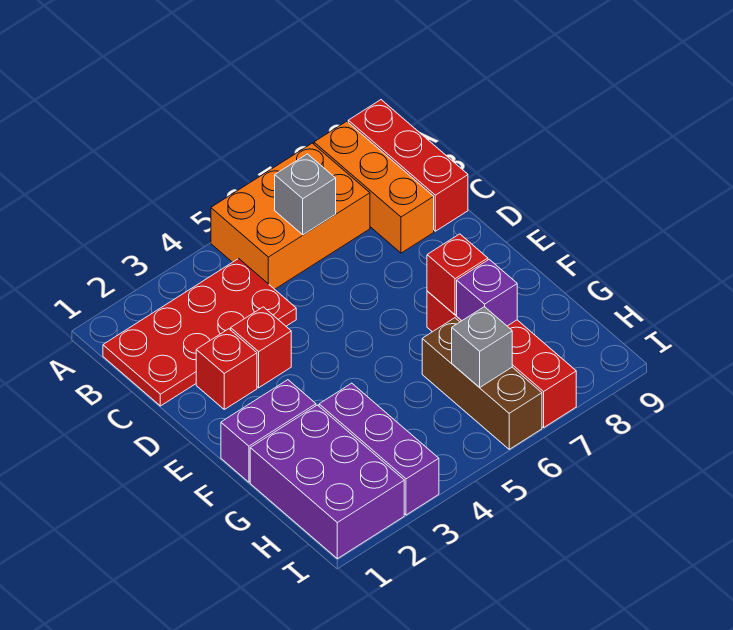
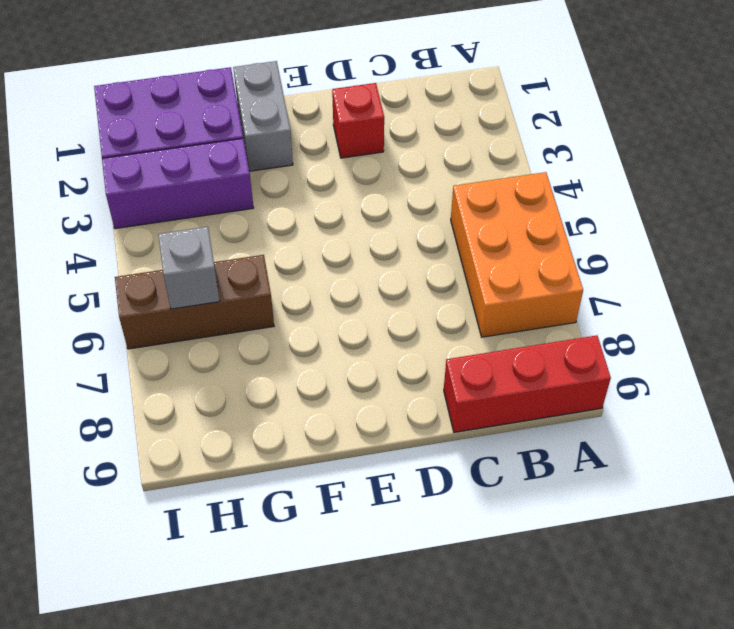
grey 1x2 brick [233,61,293,171] -> purple 1x2 brick [221,380,316,482]
none -> orange 1x3 brick [314,121,434,253]
none -> red 2x4 plate [103,259,296,406]
none -> red 1x1 brick [231,307,291,388]

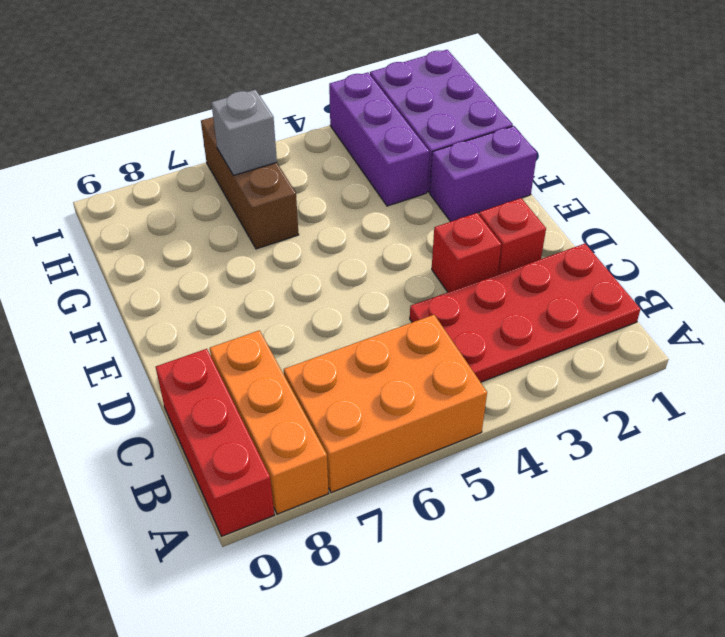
none -> red 1x4 brick [427,291,576,427]
none -> grey 1x1 brick [275,154,336,235]
none -> red 1x1 brick [427,234,488,315]

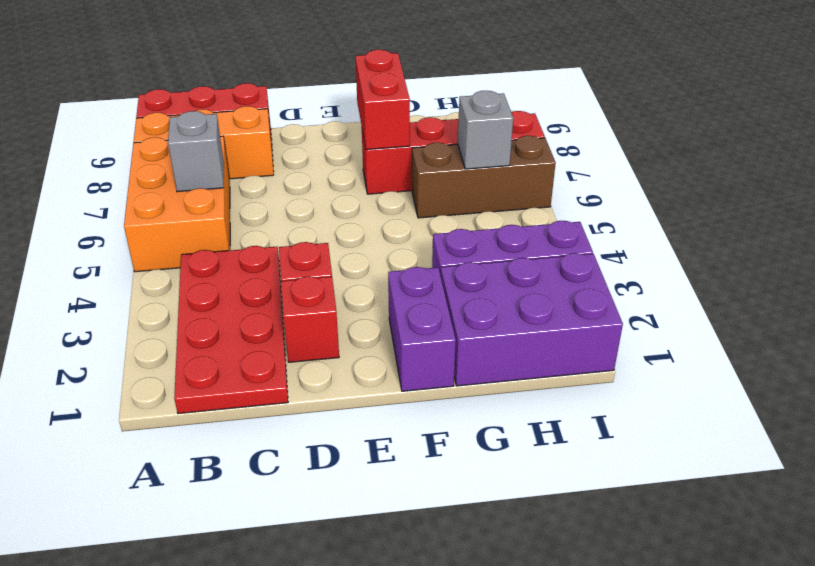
red 1x2 brick [356,50,410,150] -> red 1x1 brick [427,234,488,315]
none -> purple 1x1 brick [457,259,517,326]

